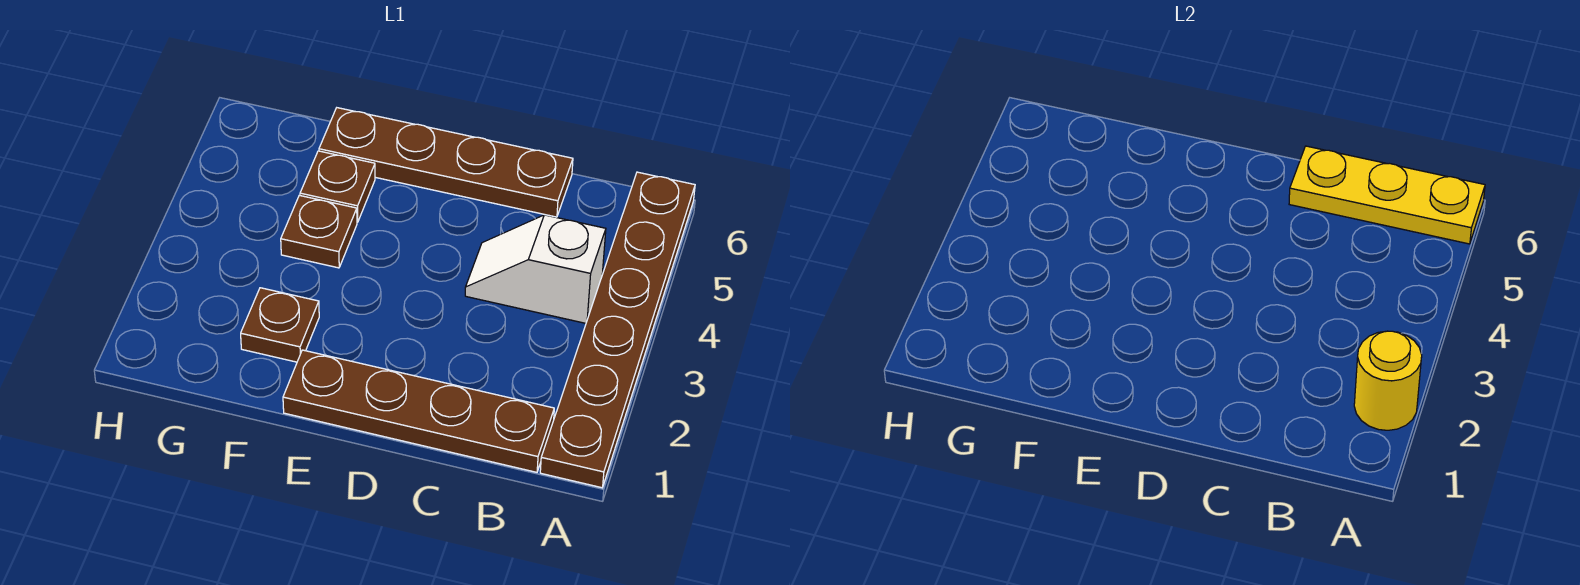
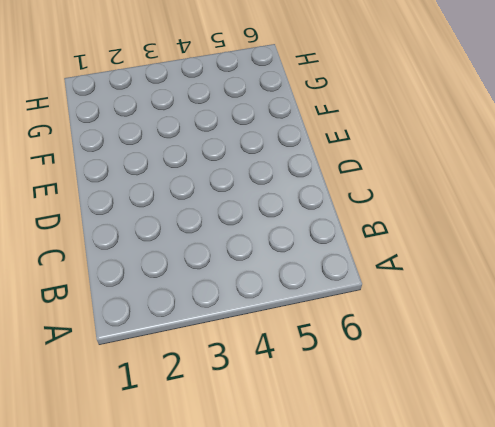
none -> brown 1x6 plate [540,172,695,488]
none -> brown 1x4 plate [283,350,554,472]

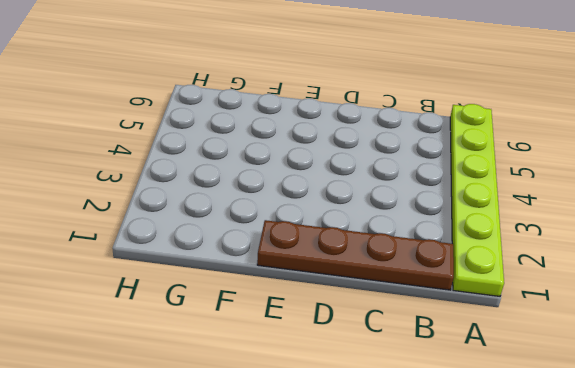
lime 1x6 plate [450,104,504,296] -> brown 1x6 plate [540,172,695,488]
none -> white 1x2 slope [465,215,606,323]
none -> brown 1x4 plate [319,108,573,217]

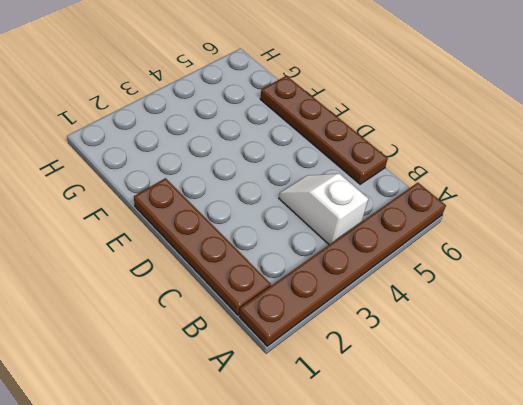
none -> brown 1x1 plate [241,288,319,362]
none -> brown 1x1 plate [281,195,357,268]

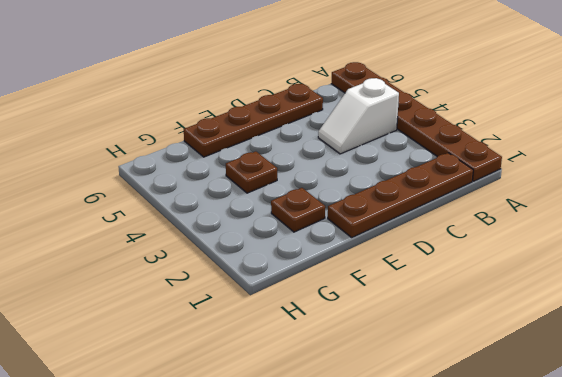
none -> brown 1x1 plate [300,151,375,222]
none -> yellow 1x1 round brick [1354,331,1422,430]

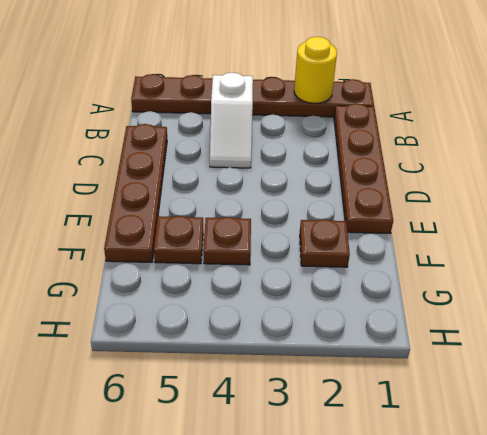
none -> yellow 1x3 plate [1289,146,1485,244]

